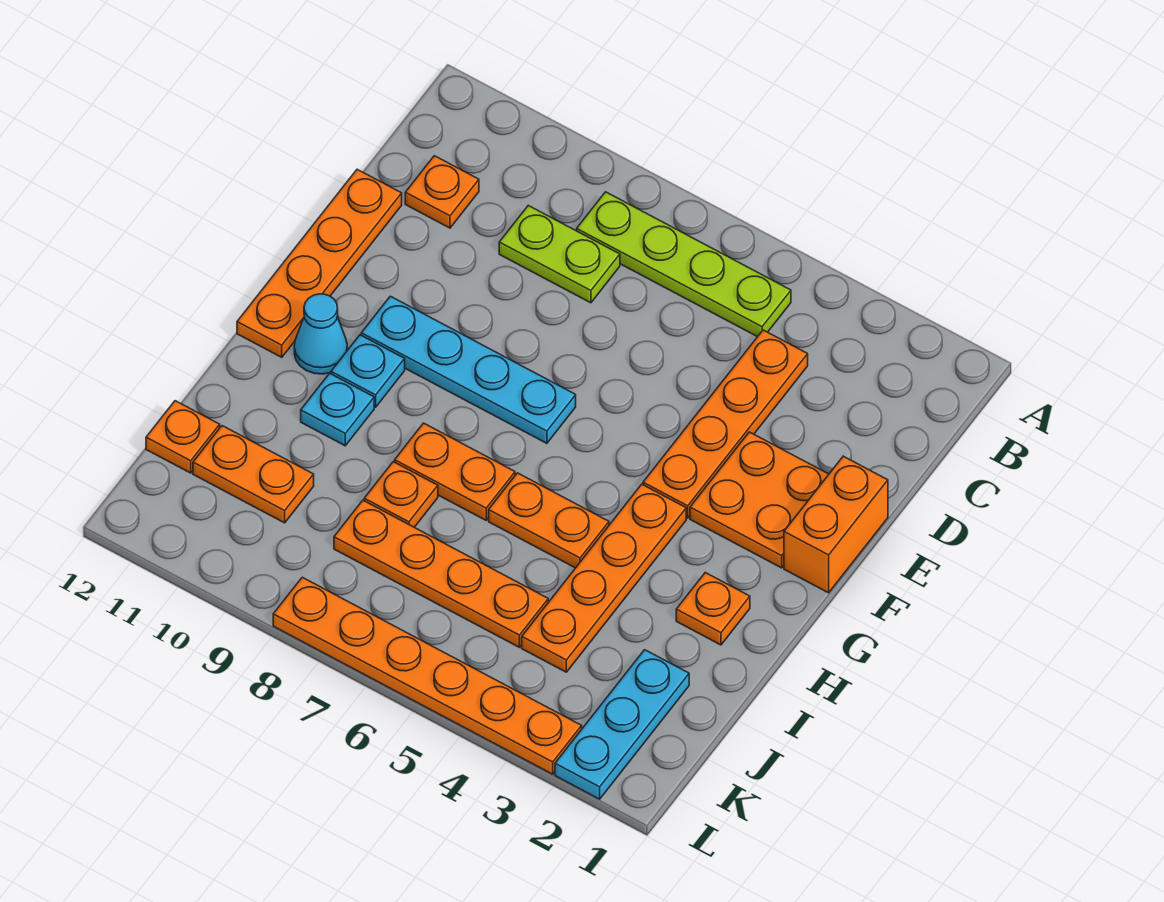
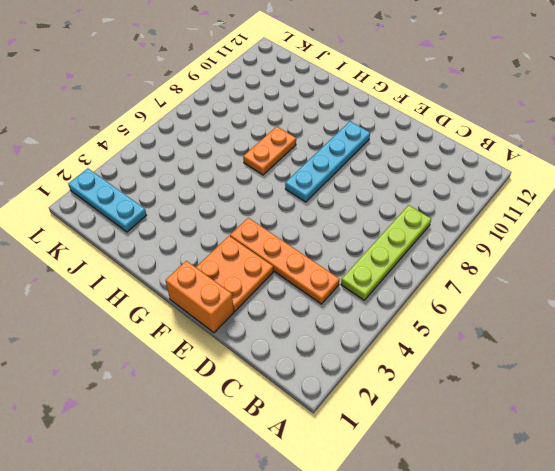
none -> lime 1x2 plate [499,206,620,303]
none -> orange 1x1 plate [405,156,479,228]
none -> orange 1x4 plate [237,169,402,357]

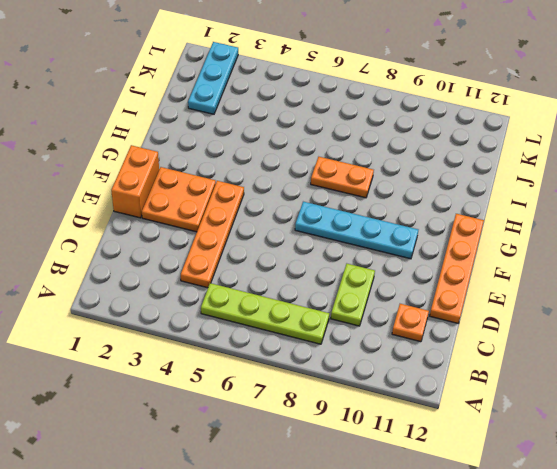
lime 1x2 plate [331,264,375,326] -> lime 1x2 plate turned to [499,206,620,303]
none -> orange 1x4 plate [522,484,686,672]
none -> cyan 1x1 plate [331,335,405,407]
none -> cyan 1x1 cone [294,294,347,374]

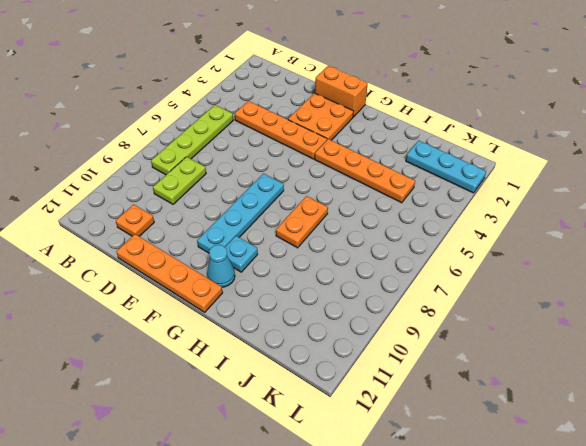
none -> orange 1x1 plate [676,573,750,645]
none -> orange 1x2 plate [489,473,609,568]
none -> cyan 1x1 plate [301,373,374,446]

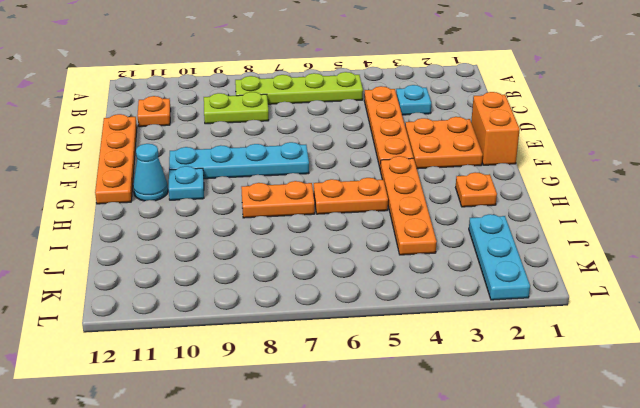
cyan 1x1 plate [396,85,431,115] -> cyan 1x1 plate moved to [301,373,374,446]
none -> orange 1x1 plate [364,462,438,527]
none -> orange 1x4 plate [334,500,548,647]
none -> orange 1x2 plate [193,426,314,523]

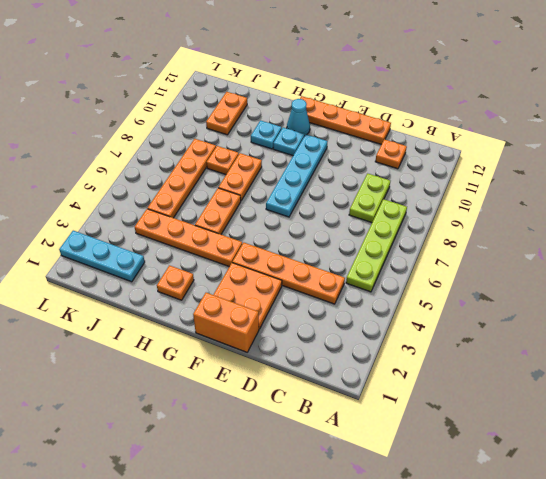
none -> orange 1x1 plate [146,401,220,473]
none -> orange 1x6 plate [273,577,582,774]

